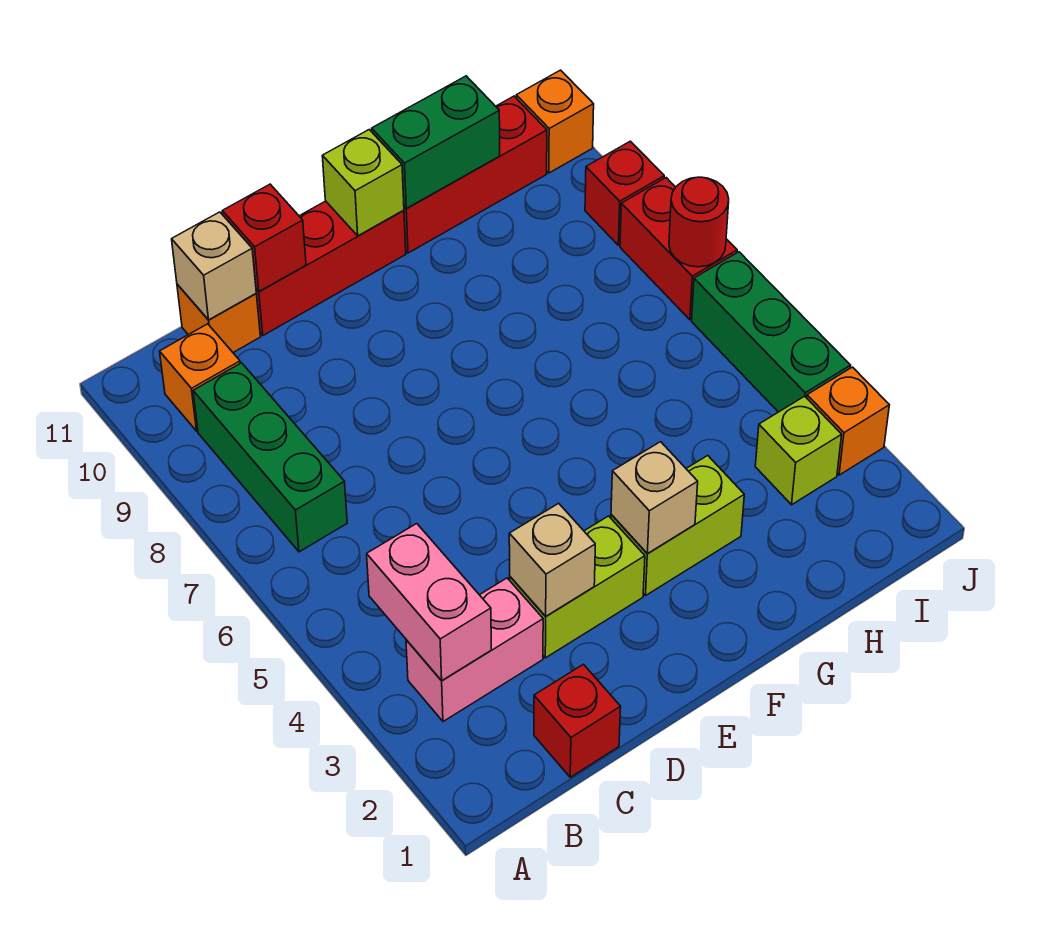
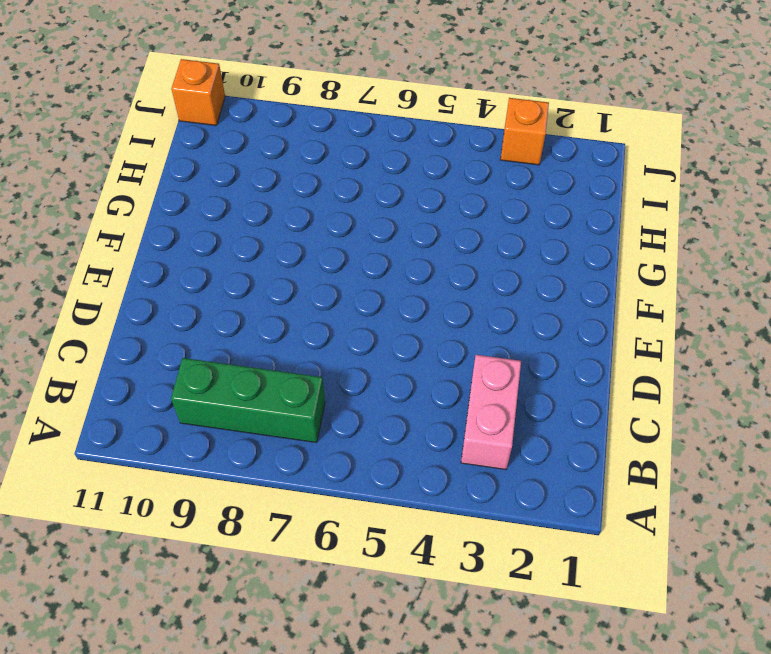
none -> orange 1x1 brick [160,324,240,431]
none -> red 1x1 brick [534,664,621,777]
none -> orange 1x1 brick [177,284,260,352]

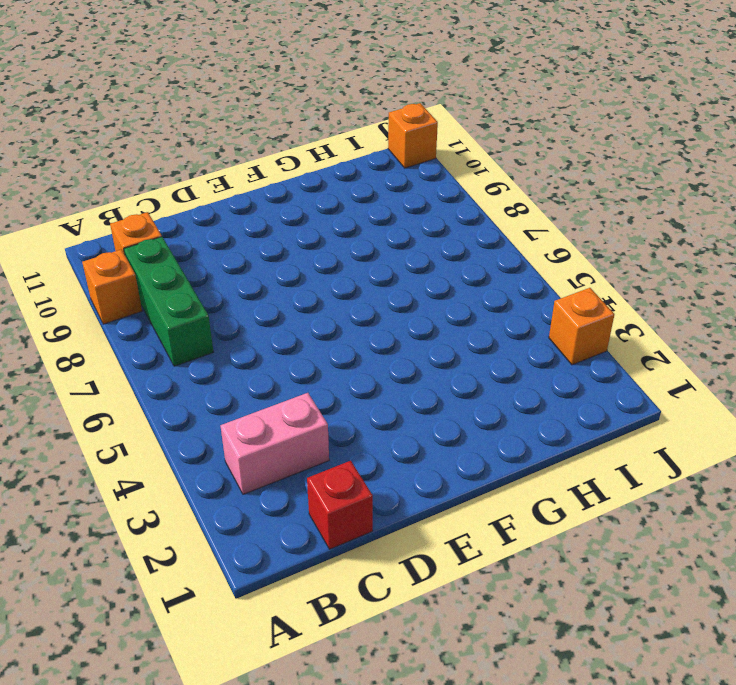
orange 1x1 brick [82,249,142,324] -> orange 1x1 brick moved to [177,284,260,352]
none -> lime 1x2 brick [510,516,645,658]
none -> red 1x3 brick [256,201,406,335]
none -> lime 1x2 brick [611,456,744,595]

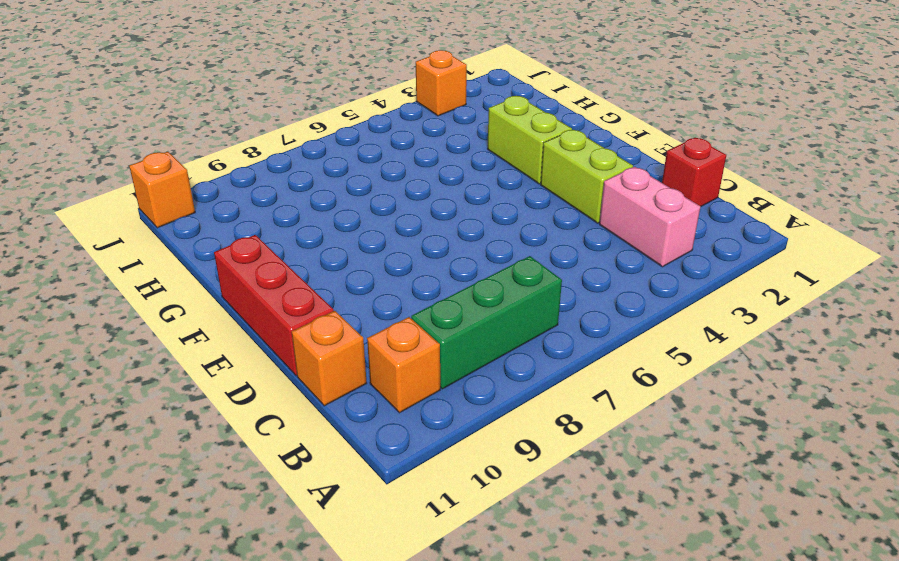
none -> red 1x3 brick [404,96,547,253]
none -> lime 1x1 brick [755,396,842,505]
none -> green 1x3 brick [692,252,851,412]

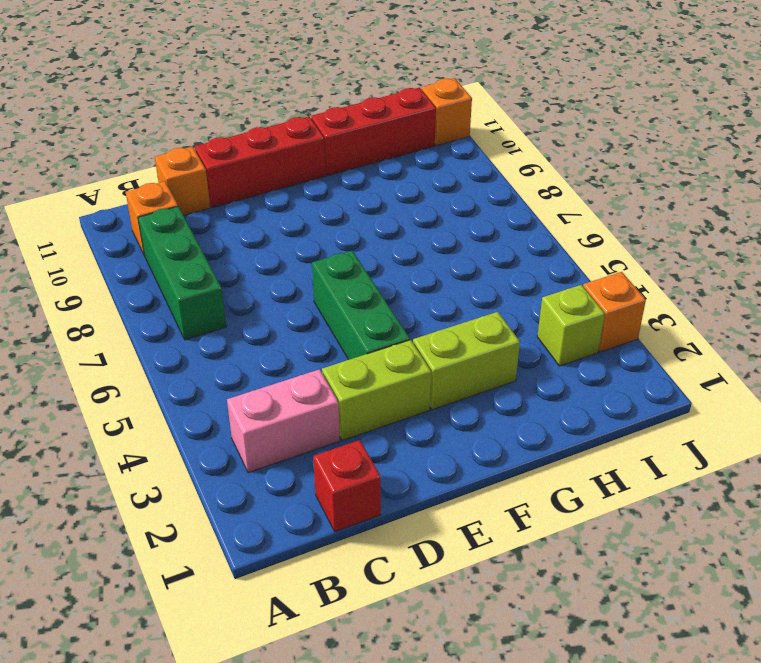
green 1x3 brick [312,250,410,360] -> green 1x3 brick moved to [692,252,851,412]
none -> red 1x2 brick [620,178,737,320]
none -> red 1x1 brick [585,141,664,245]
none -> pink 1x2 brick [367,524,491,681]

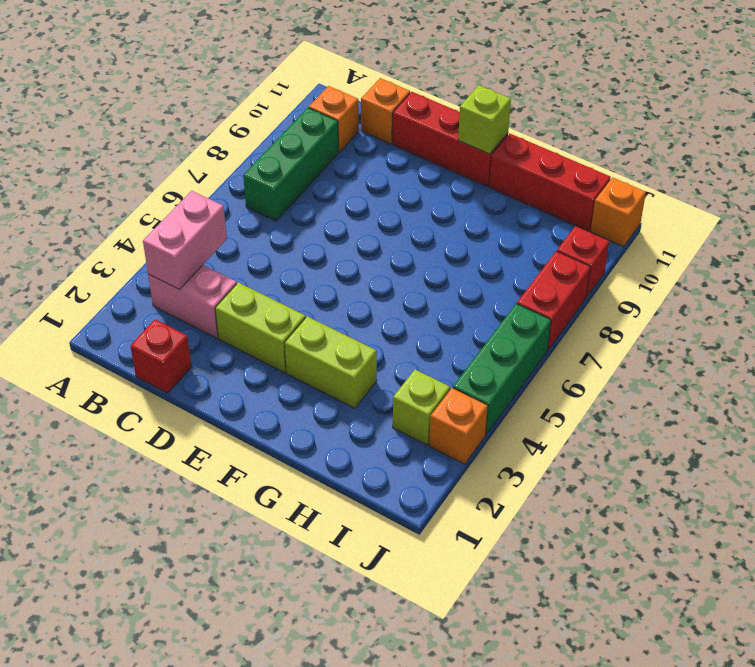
none -> tan 1x1 brick [172,212,256,320]
none -> tan 1x1 brick [509,503,595,616]
none -> red 1x1 brick [222,184,306,291]

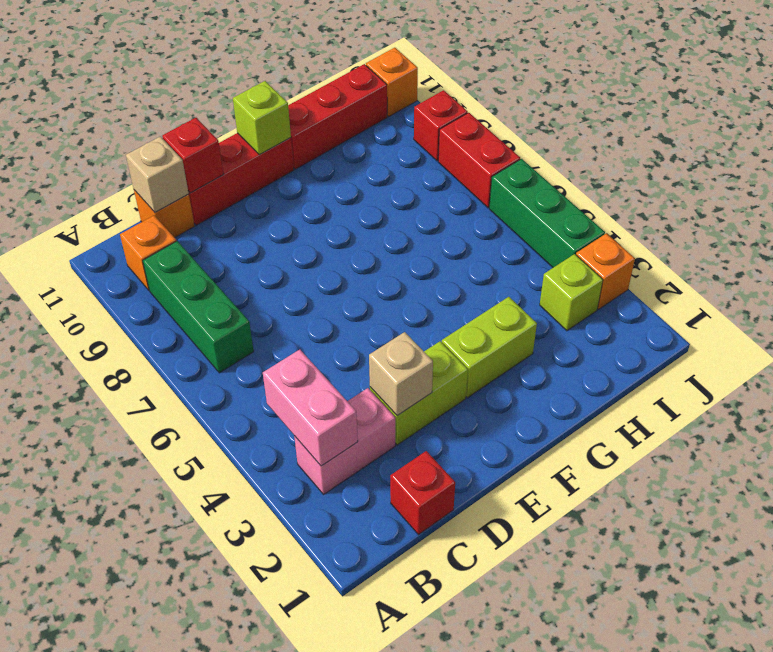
none -> tan 1x1 brick [611,442,698,554]
none -> green 1x2 brick [372,76,500,208]
none -> red 1x1 round brick [669,177,729,267]

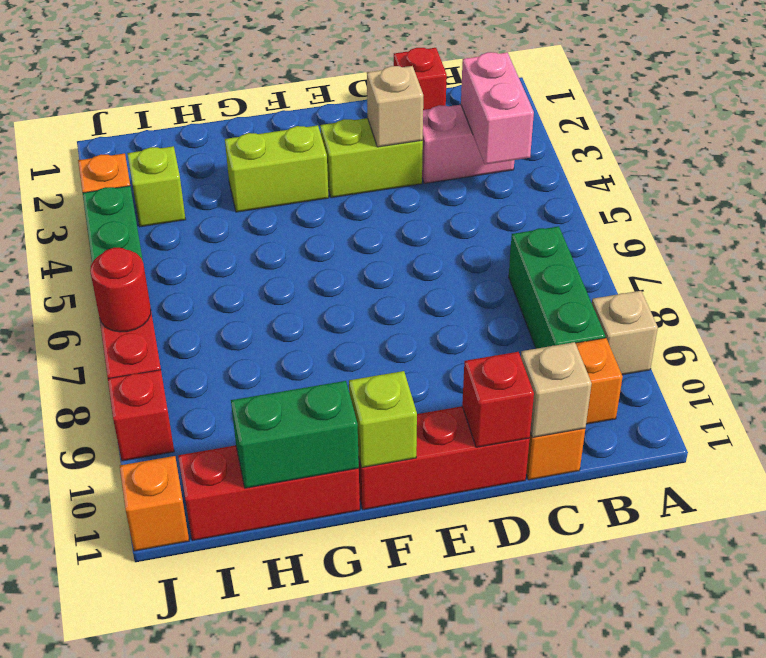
tan 1x1 brick [592,291,658,375] -> tan 1x1 brick moved to [611,442,698,554]

